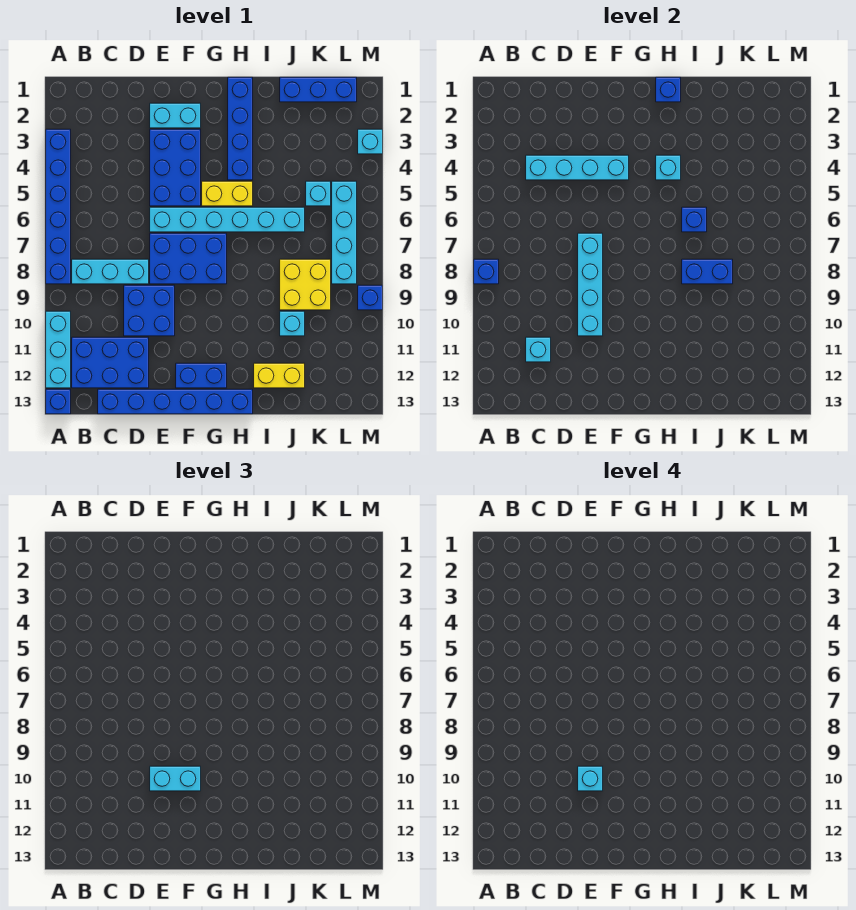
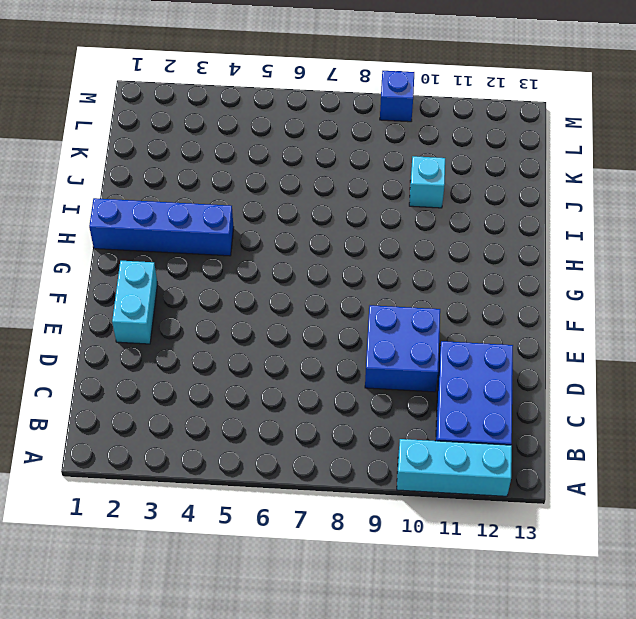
none -> blue 1x6 brick [46,129,71,284]
none -> blue 1x1 brick [46,389,71,414]
none -> cyan 1x3 brick [72,259,149,284]
none -> blue 1x6 brick [98,389,253,414]

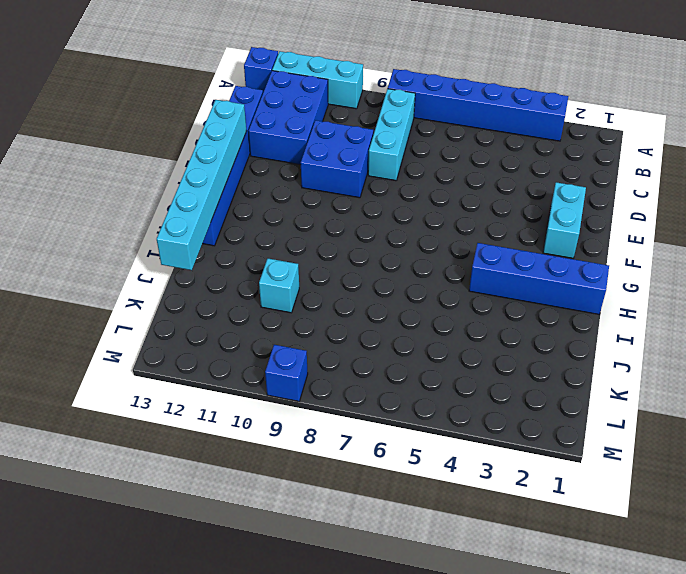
cyan 1x6 brick [157,100,246,270] -> cyan 1x6 brick moved to [150,207,305,232]
none -> blue 2x3 brick [150,129,201,206]
none -> blue 2x3 brick [150,233,227,284]
none -> blue 1x2 brick [176,363,227,388]
none -> yellow 1x2 brick [202,181,253,206]

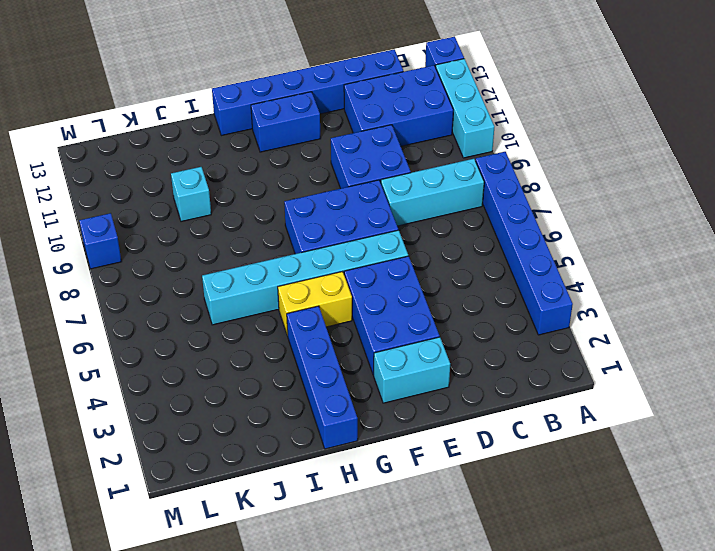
none -> yellow 1x2 brick [254,363,305,388]
none -> blue 1x3 brick [280,77,357,102]
none -> yellow 2x2 brick [280,259,331,310]
none -> cyan 1x1 brick [306,181,331,206]

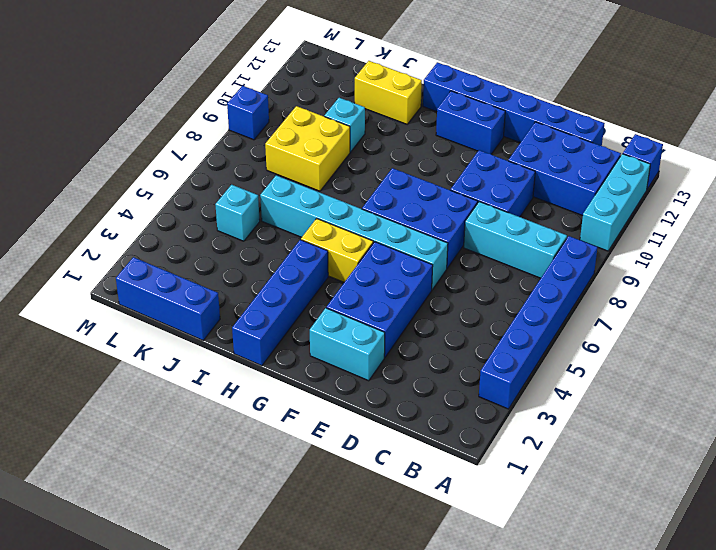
none -> cyan 1x4 brick [332,181,357,284]
none -> cyan 1x1 brick [358,129,383,154]
none -> blue 1x1 brick [474,259,499,284]
none -> cyan 1x4 brick [526,155,629,180]

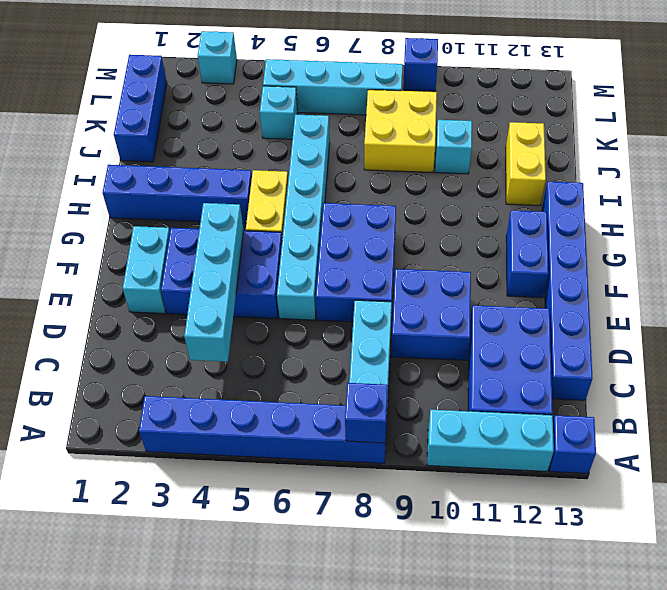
none -> cyan 1x1 brick [526,337,551,362]
none -> cyan 1x4 brick [578,233,603,336]
none -> blue 1x1 brick [656,77,681,102]
none -> cyan 1x1 brick [656,155,681,180]

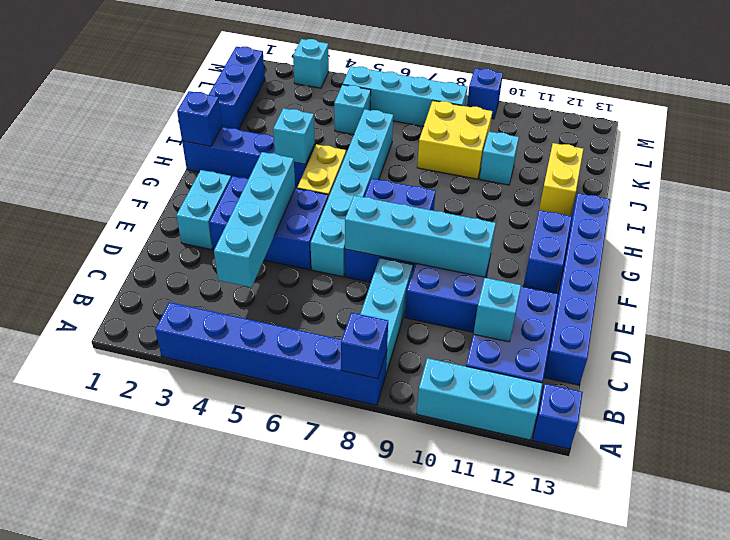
none -> blue 1x1 brick [682,207,707,232]
none -> blue 1x2 brick [682,259,733,284]
none -> cyan 1x2 brick [150,766,201,791]
none -> cyan 1x1 brick [578,766,603,791]

